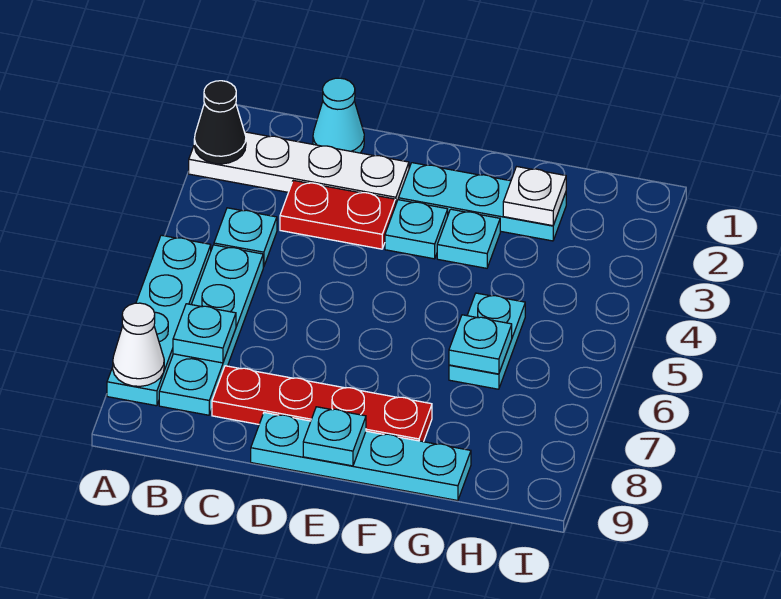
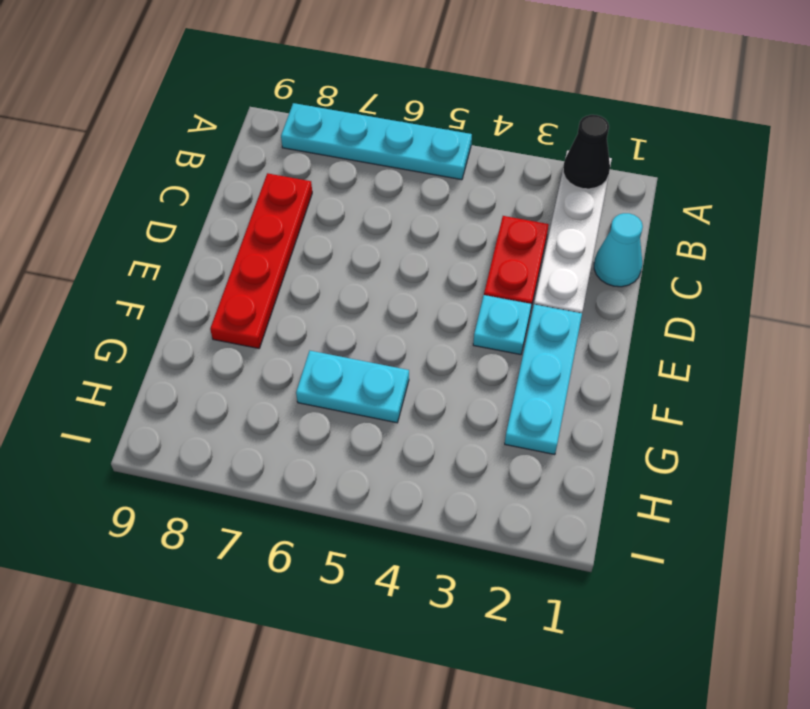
none -> cyan 1x1 plate [214,208,277,267]
none -> cyan 1x4 plate [159,245,263,415]
none -> cyan 1x4 plate [251,413,471,501]

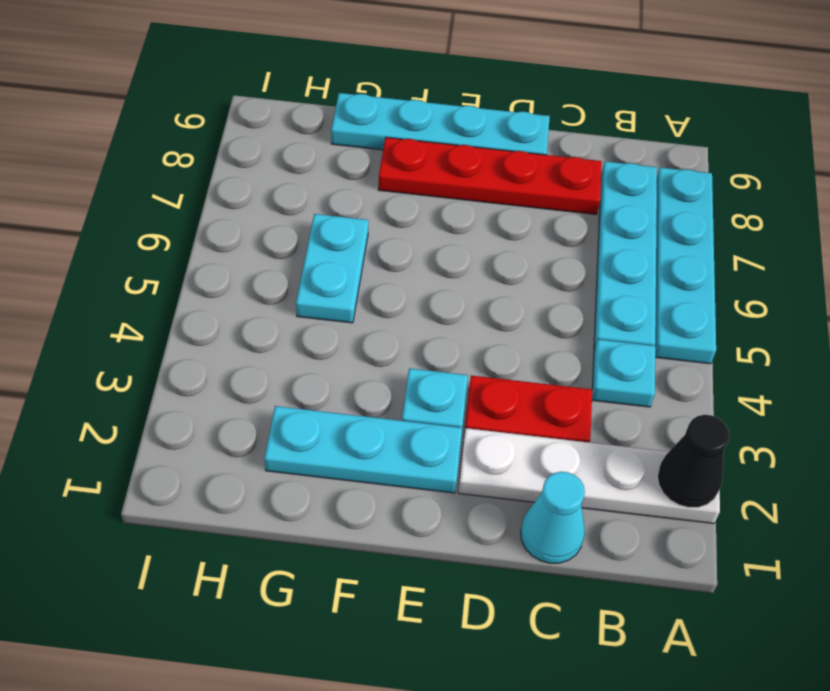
none -> cyan 1x1 plate [437,209,500,268]
none -> white 1x1 cone [113,303,164,386]
none -> cyan 1x1 plate [173,304,236,363]

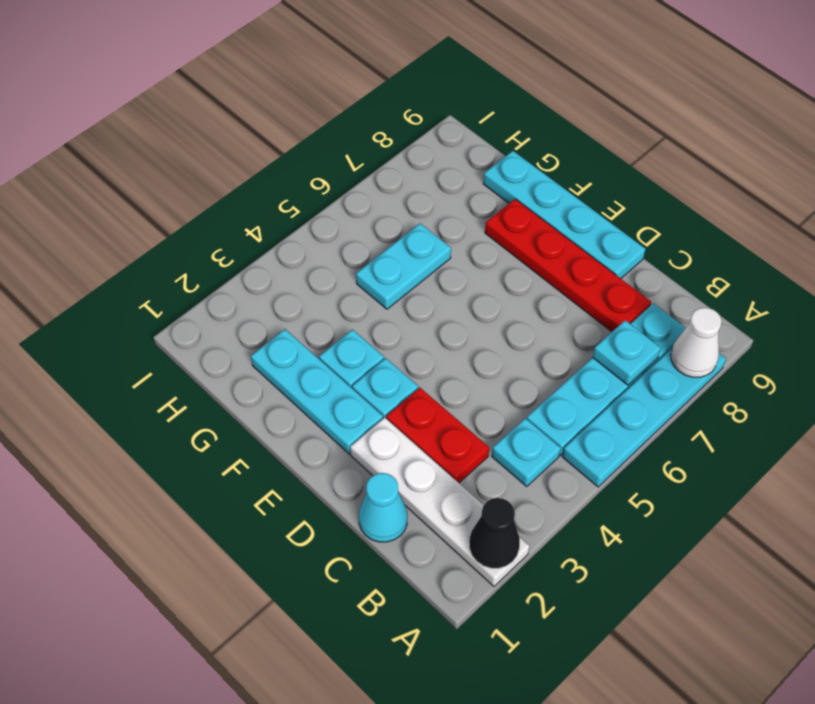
none -> cyan 1x1 plate [303,407,366,466]
none -> white 1x1 plate [503,167,566,226]
none -> cyan 1x1 plate [449,315,512,374]

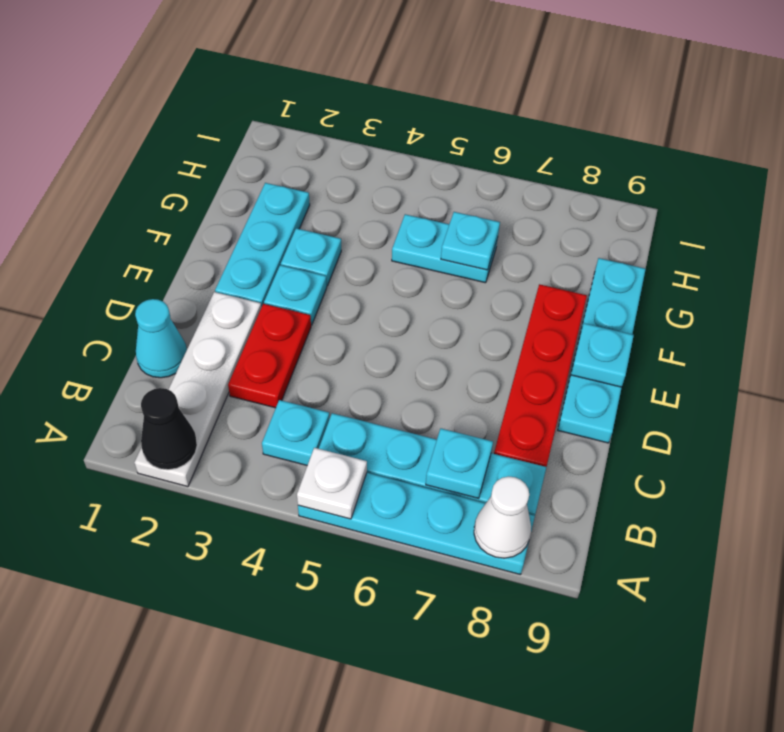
white 1x1 plate [297,448,367,519] -> white 1x1 plate moved to [503,167,566,226]

